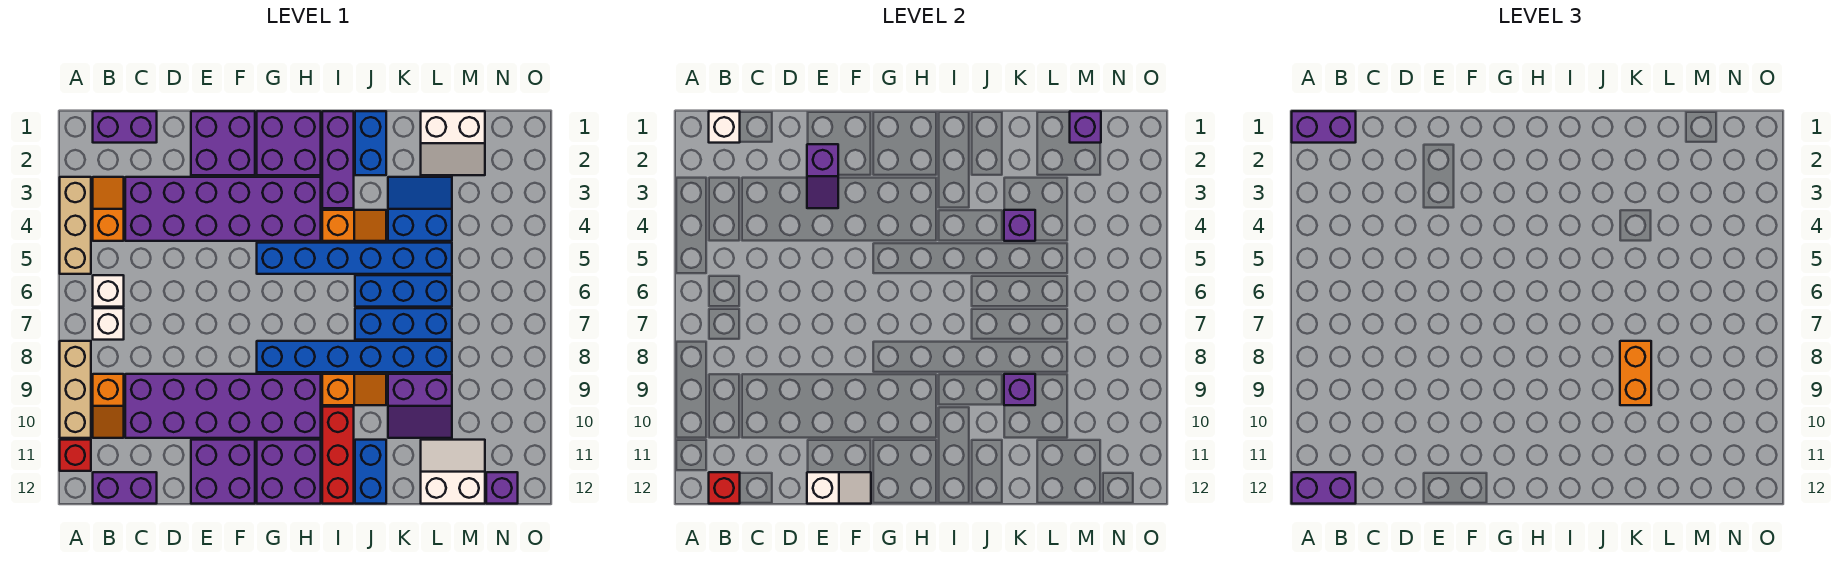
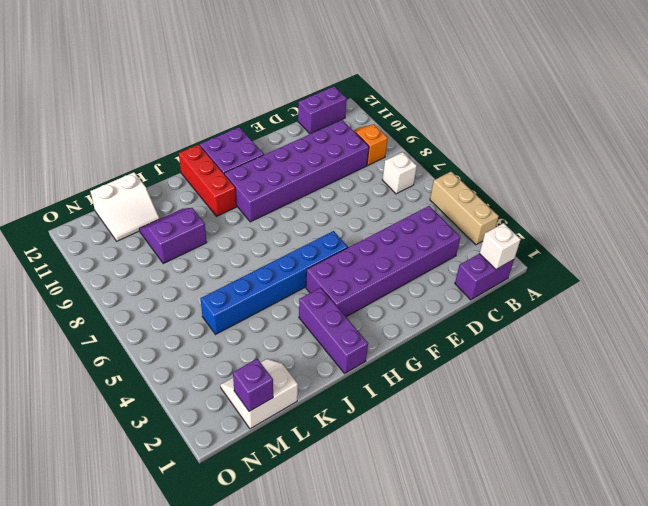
none -> tan 1x3 brick [60,341,91,438]
none -> red 1x1 brick [60,440,91,471]
none -> orange 1x2 slope [93,177,124,241]
none -> white 1x1 brick [93,275,124,307]

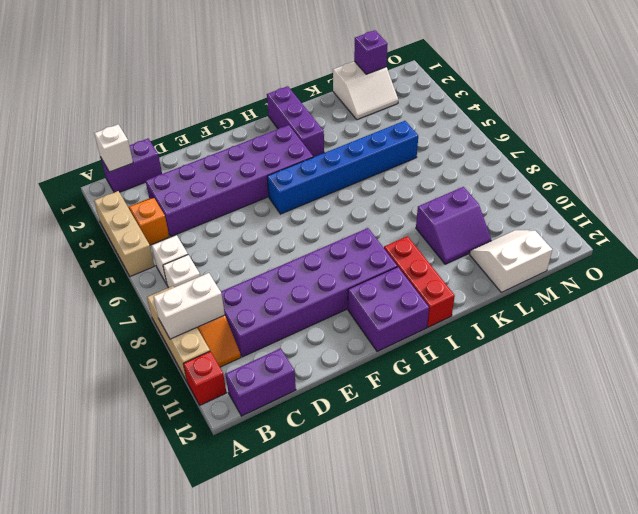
white 1x2 brick [154,273,225,339] -> none
none -> purple 2x2 brick [191,111,255,175]
none -> purple 2x2 brick [191,440,255,504]
none -> purple 2x2 brick [257,111,321,175]
none -> blue 1x6 brick [257,341,452,372]

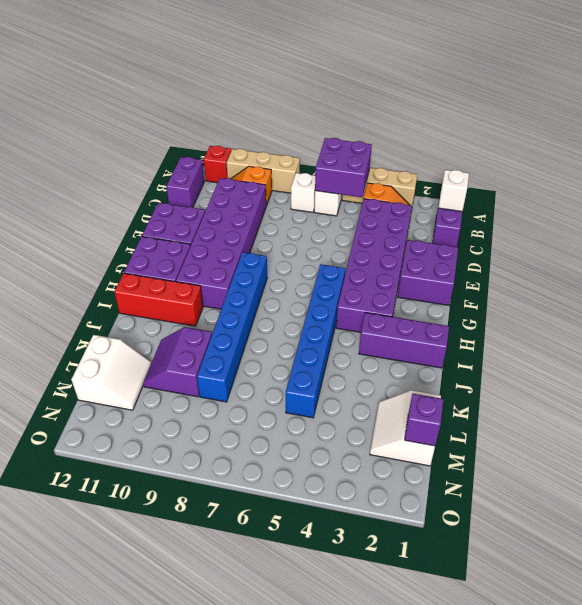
purple 2x2 brick [315,138,372,197] -> purple 2x2 brick moved to [257,111,321,175]
none -> orange 1x2 slope [322,210,386,241]
none -> orange 1x2 slope [322,374,386,405]
none -> blue 1x2 brick [355,111,386,175]
none -> blue 1x3 brick [355,275,452,307]

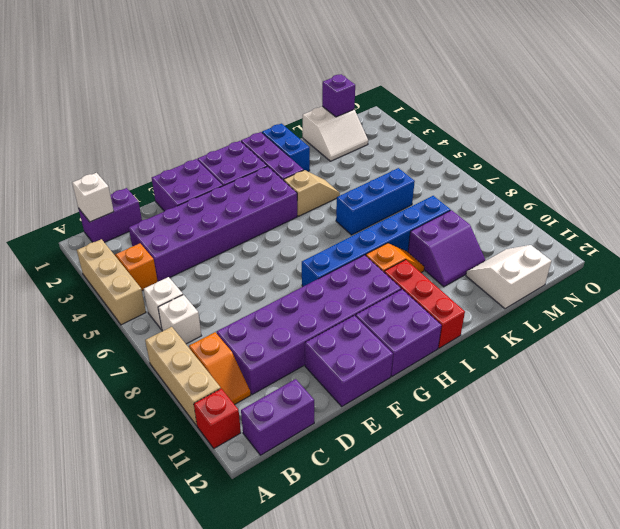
tan 1x2 slope [284,170,340,216] -> orange 1x2 slope [322,210,386,241]
none -> blue 1x6 brick [257,243,452,274]
none -> blue 1x3 brick [355,308,452,340]
none -> blue 1x2 brick [355,440,386,504]
none -> blue 2x2 slope [388,177,452,241]

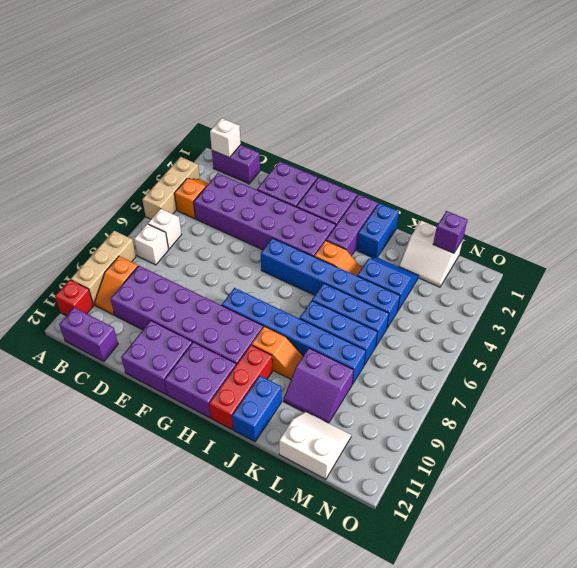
none -> purple 1x1 brick [486,472,518,504]
none -> red 1x1 brick [709,472,740,504]
none -> purple 1x2 slope [807,144,838,208]
none -> white 1x2 slope [807,472,871,504]

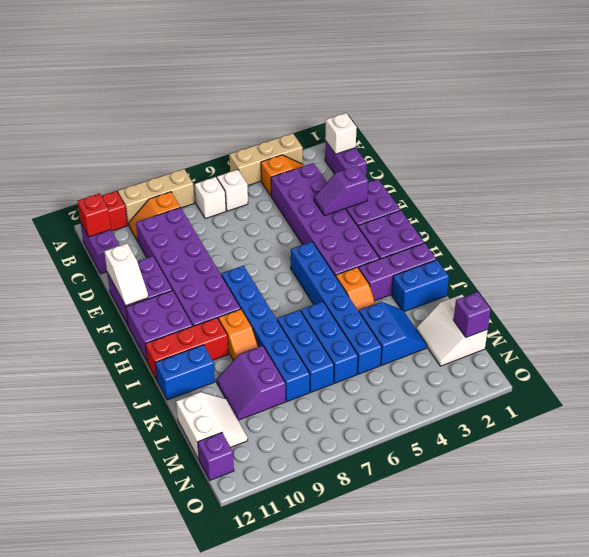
none -> purple 1x1 brick [1004,210,1035,241]
none -> purple 1x1 brick [1004,374,1035,405]
none -> purple 1x2 brick [1292,111,1356,143]
none -> purple 1x2 brick [1292,472,1356,504]

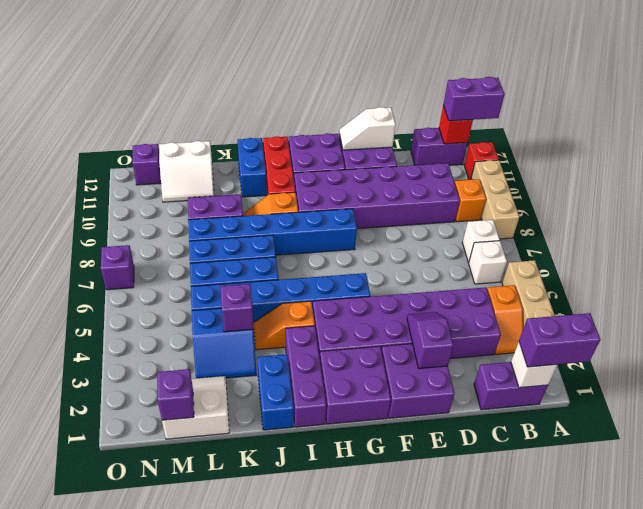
purple 1x1 brick [101,245,134,290] -> purple 1x1 brick moved to [1004,374,1035,405]
none -> orange 1x2 brick [1620,341,1651,405]

